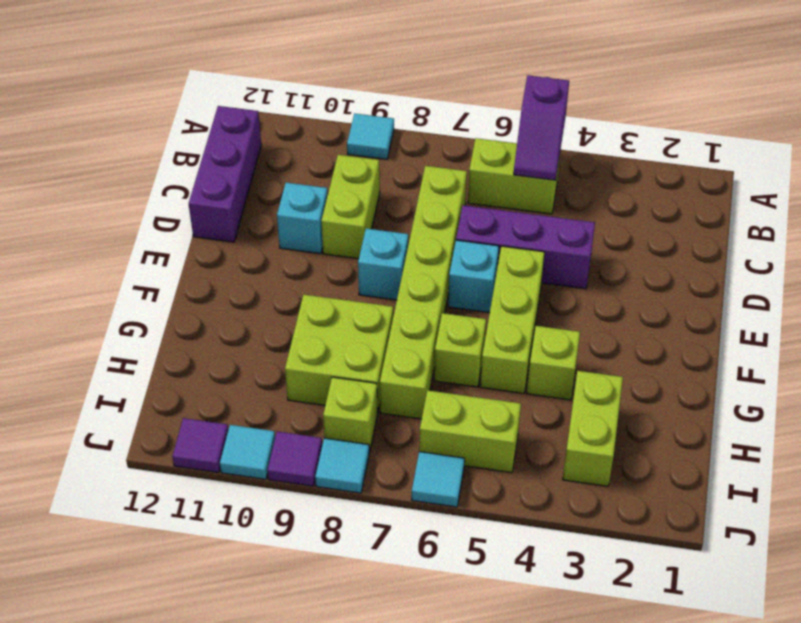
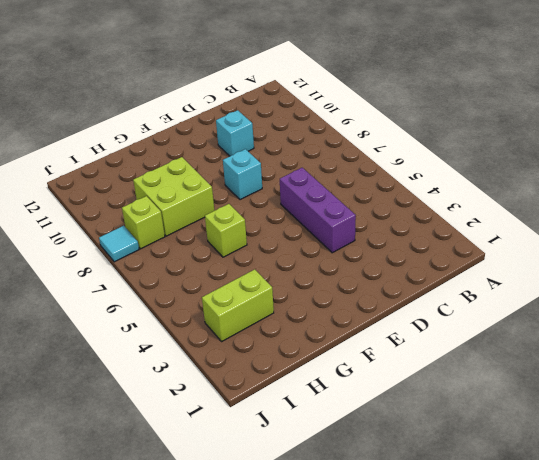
none -> cyan 1x1 tile [347,113,394,159]
none -> lime 1x2 brick [468,138,560,214]
none -> purple 1x3 brick [189,106,261,242]

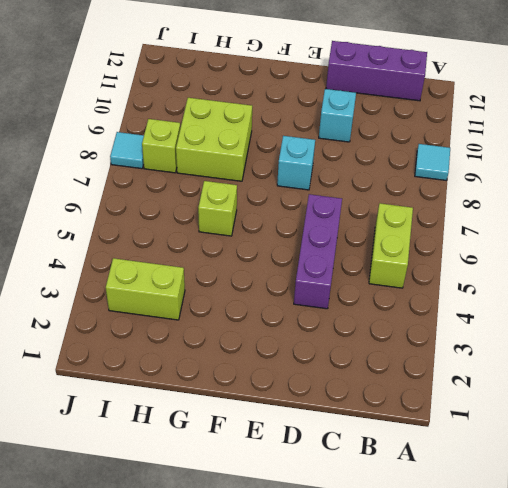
none -> lime 1x6 brick [380,166,467,419]
none -> lime 1x2 brick [321,155,380,259]
none -> lime 1x3 brick [480,246,545,393]

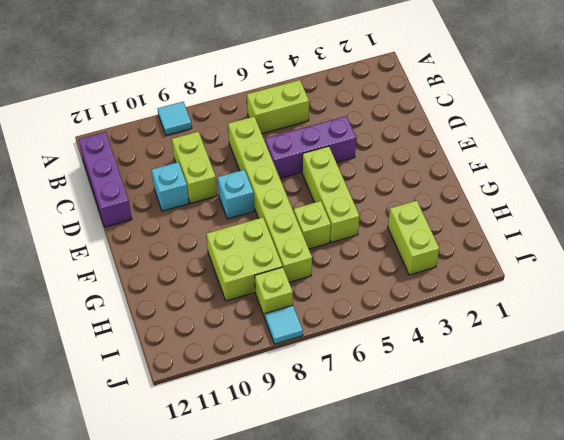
none -> cyan 1x1 brick [448,240,499,313]
none -> lime 1x1 brick [527,326,580,400]
none -> lime 1x2 brick [419,390,521,473]

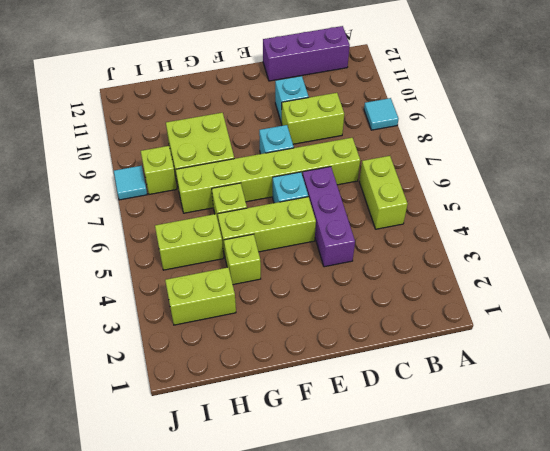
lime 1x2 brick [155,214,224,270] -> lime 1x2 brick turned to [419,390,521,473]
none -> cyan 1x1 tile [412,452,465,507]
none -> purple 1x1 tile [267,431,322,486]
none -> cyan 1x1 tile [220,425,275,479]

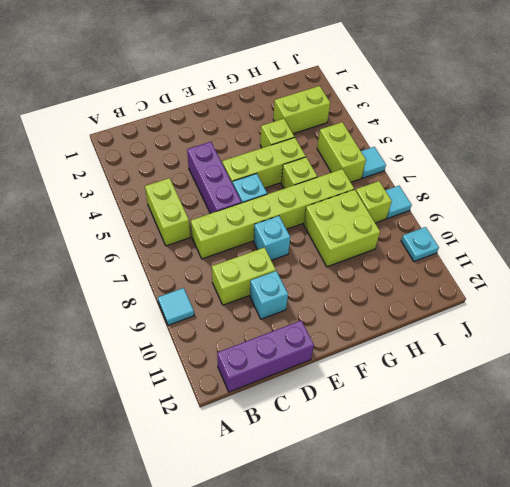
cyan 1x1 plate [401,227,439,261] -> cyan 1x1 tile [220,425,275,479]
none -> purple 1x1 tile [267,431,322,486]
none -> purple 1x1 tile [172,418,228,473]
none -> purple 1x2 slope [514,75,569,180]

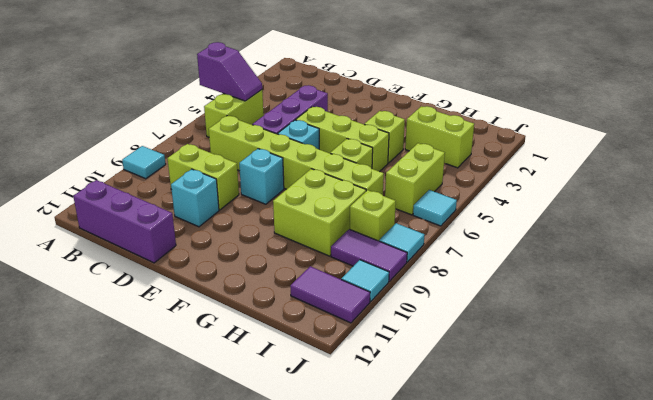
purple 1x2 tile [331,229,407,281] -> purple 1x1 tile [267,431,322,486]
purple 1x2 tile [290,266,370,323] -> purple 1x1 tile [172,418,228,473]

